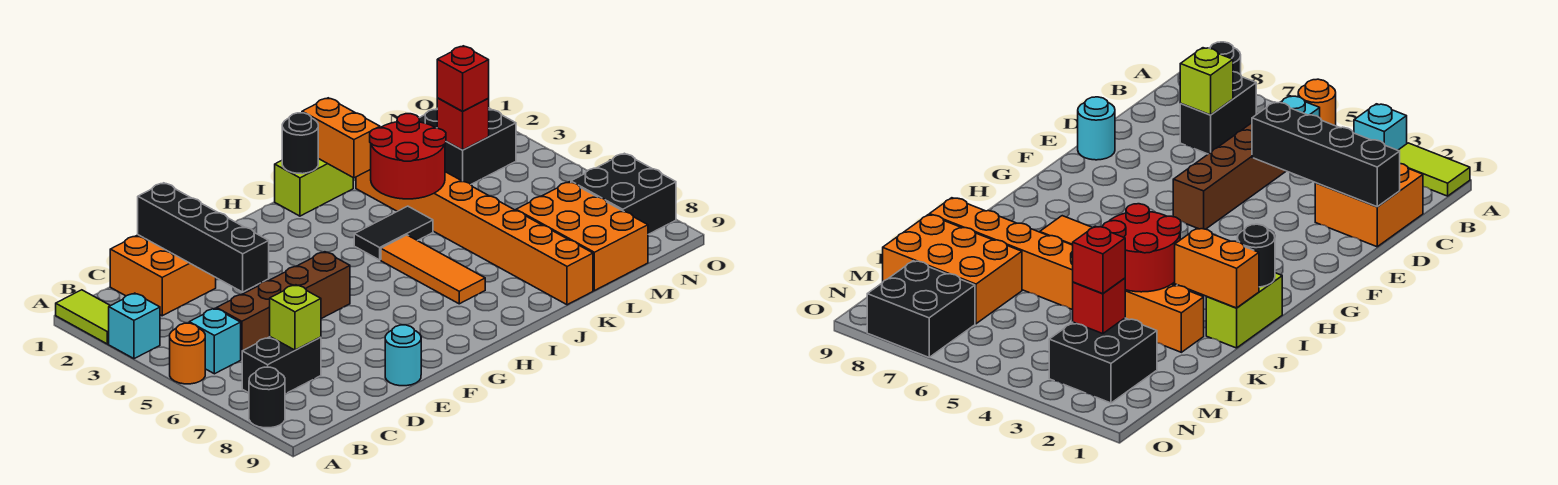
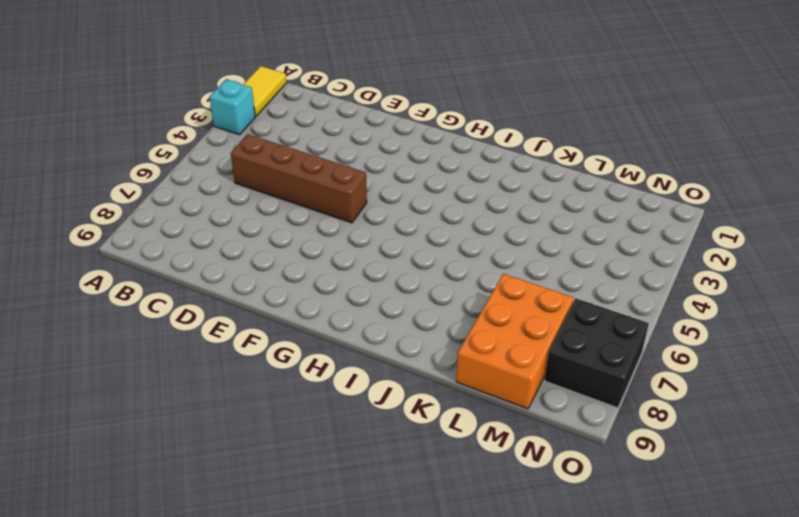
yellow 1x2 tile [243,66,286,117] -> lime 1x2 tile [56,290,110,344]
none -> orange 1x1 round brick [170,323,205,384]
none -> black 1x1 round brick [249,367,285,428]
none -> cyan 1x1 brick [189,308,241,374]

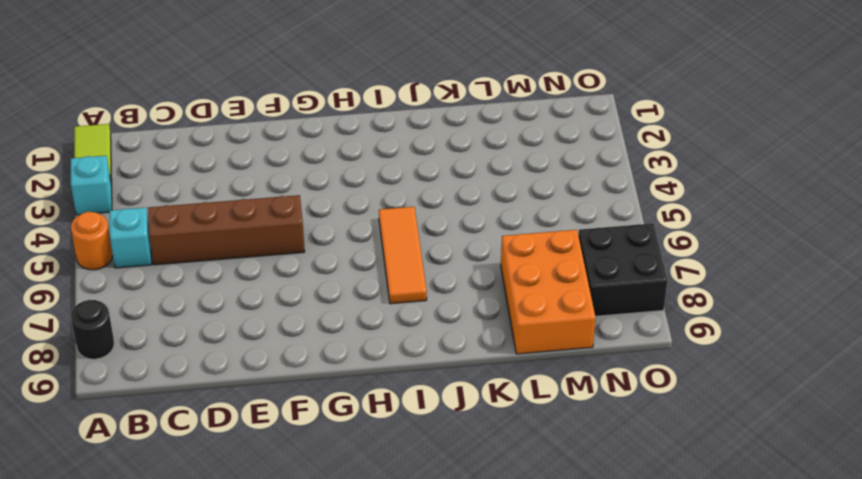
none -> black 1x2 brick [242,337,321,394]
none -> orange 2x2 brick [110,235,216,316]
none -> cyan 1x1 round brick [385,325,421,386]

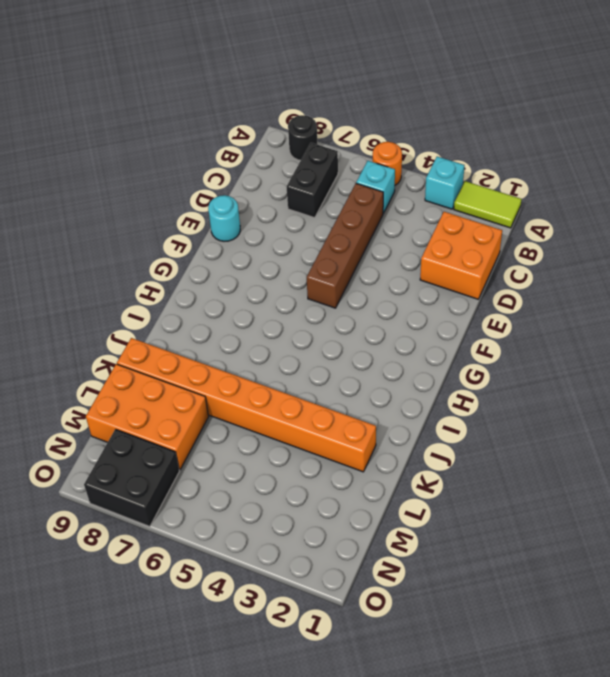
none -> lime 1x2 brick [275,159,353,216]
none -> black 1x2 tile [354,206,433,260]
none -> orange 1x3 tile [381,235,485,304]

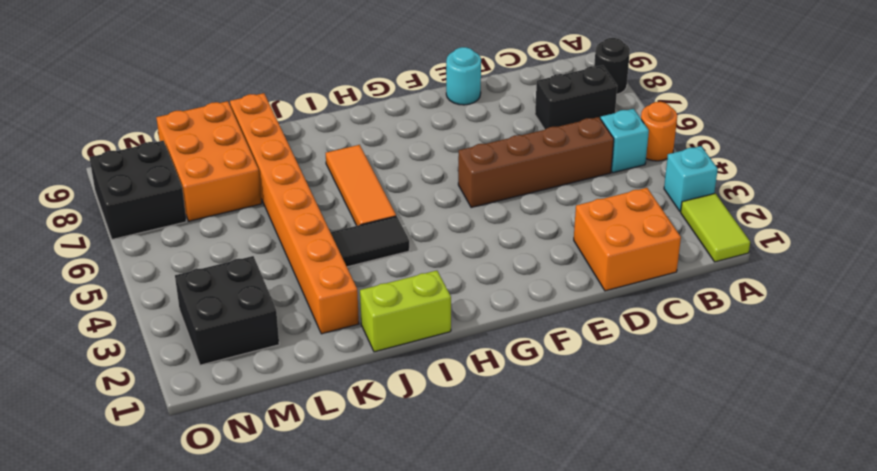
none -> lime 1x1 brick [270,285,321,350]
none -> black 1x4 brick [138,183,269,292]
none -> black 1x1 round brick [282,113,318,174]

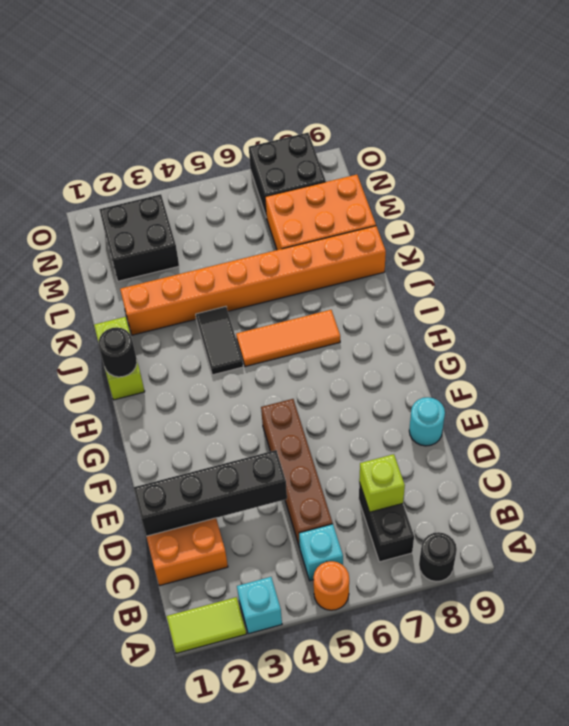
none -> orange 1x2 brick [302,98,380,178]
none -> red 2x2 round brick [370,114,446,199]
none -> red 1x1 brick [437,98,489,150]

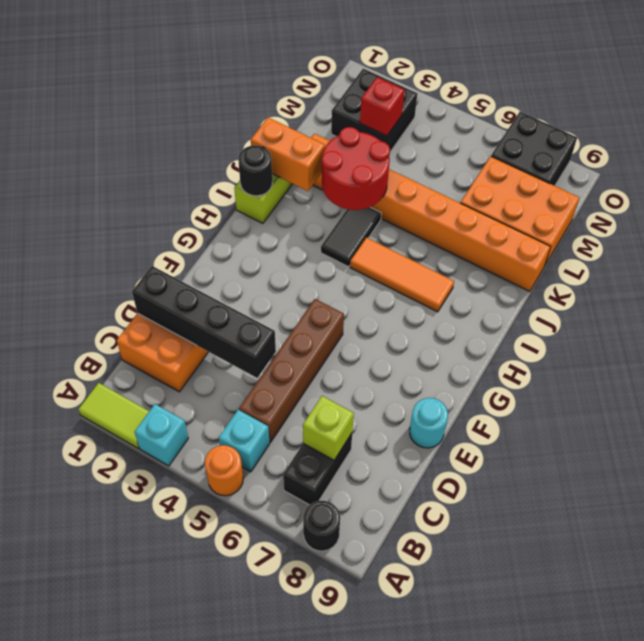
none -> red 1x1 brick [437,46,489,111]

